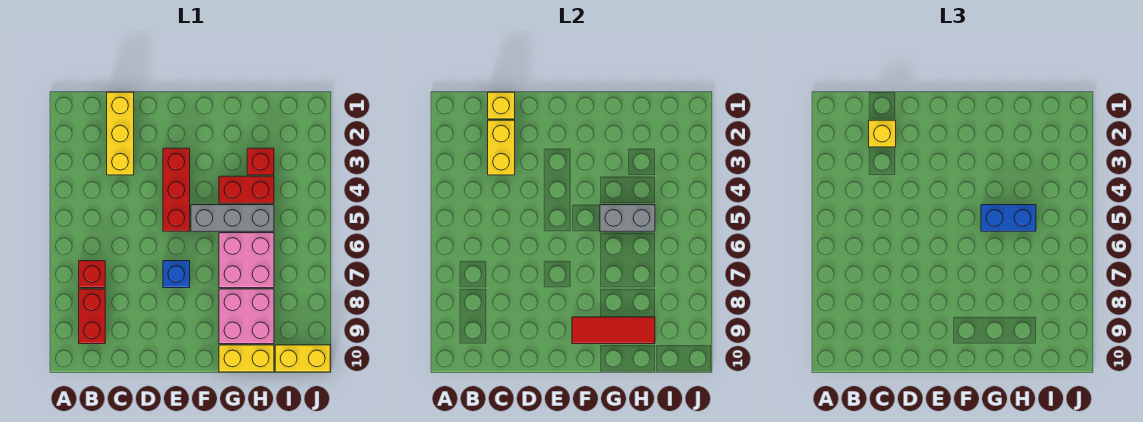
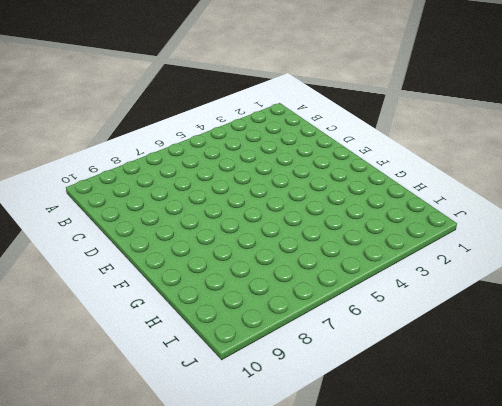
none -> red 1x1 brick [79,261,105,288]
none -> red 1x2 brick [79,289,105,344]
none -> yellow 1x3 brick [107,92,134,175]

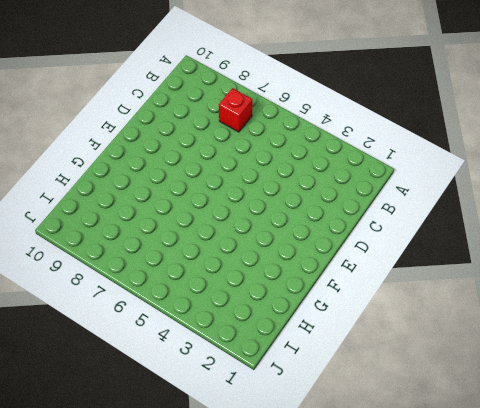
none -> red 1x2 brick [79,289,105,344]
none -> yellow 1x3 brick [107,92,134,175]
none -> red 1x3 brick [163,148,190,231]

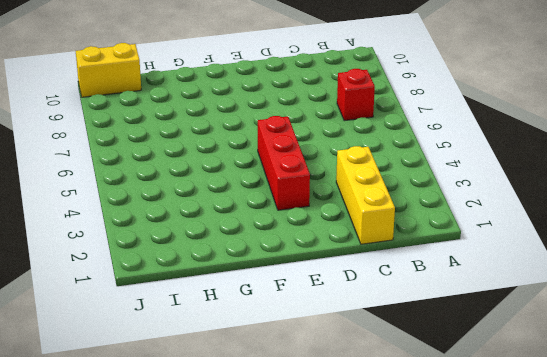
none -> red 1x2 brick [79,289,105,344]
none -> blue 1x1 brick [163,261,190,288]
none -> grey 1x3 brick [191,205,274,231]

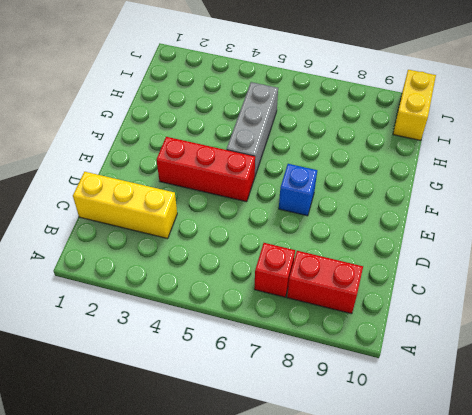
none -> red 1x2 brick [219,176,274,203]
none -> pink 2x2 brick [219,233,274,288]
none -> pink 2x2 brick [219,289,274,344]

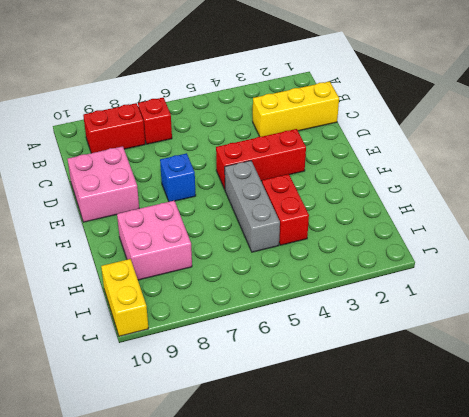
pink 2x2 brick [68,146,139,222] -> pink 2x2 brick moved to [219,233,274,288]
none -> yellow 1x2 brick [219,345,274,372]
none -> red 1x1 brick [247,148,274,175]
none -> yellow 1x1 brick [488,92,515,119]

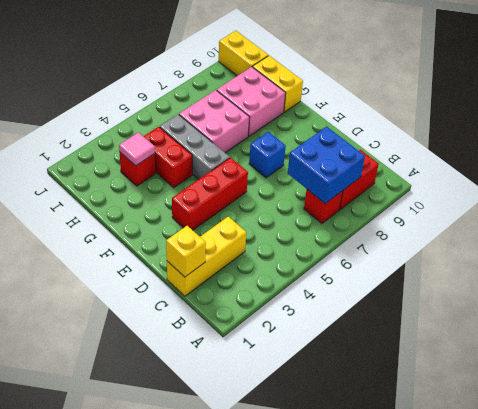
blue 2x2 brick [288,127,365,204] -> none
pink 1x1 tile [119,132,155,166] -> none
none -> yellow 1x2 brick [488,120,515,175]
none -> red 1x3 tile [572,317,655,344]
none -> grey 1x2 brick [600,205,655,231]

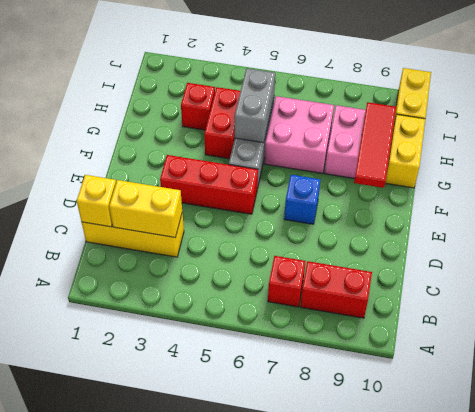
none -> yellow 1x1 brick [869,120,896,147]
none -> blue 1x2 brick [981,205,1036,231]

